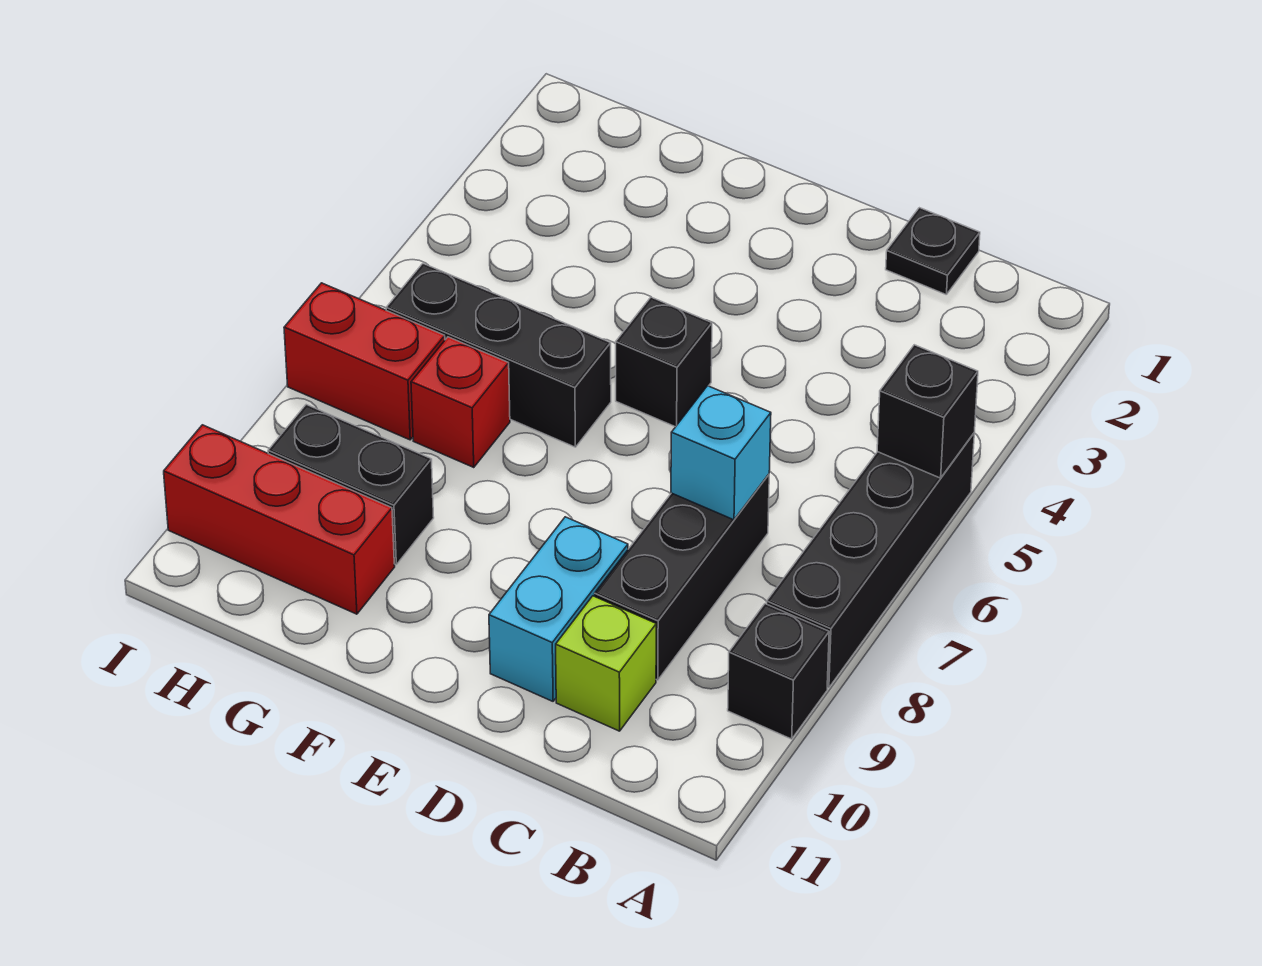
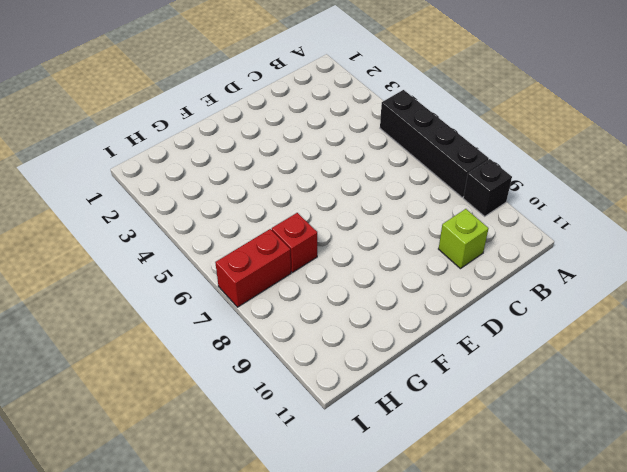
none -> black 1x1 plate [886,208,980,294]
none -> black 1x3 brick [595,474,769,680]
none -> cyan 1x2 brick [489,517,628,701]

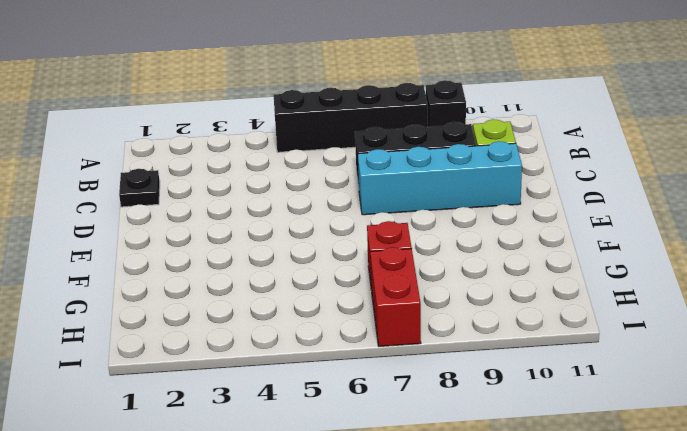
cyan 1x4 brick [358,141,522,215] -> cyan 1x2 brick [489,517,628,701]
none -> black 1x1 brick [616,297,712,427]
none -> black 1x3 brick [386,264,611,447]
none -> black 1x2 brick [268,405,434,564]

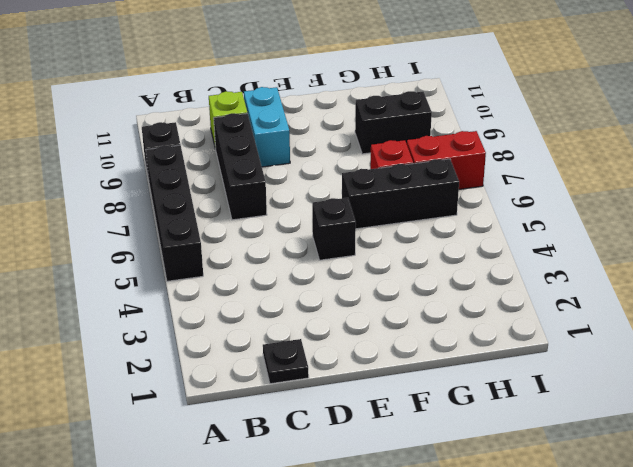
none -> red 1x3 brick [164,425,395,614]
none -> black 1x1 brick [877,345,978,478]
none -> cyan 1x1 brick [671,386,771,520]

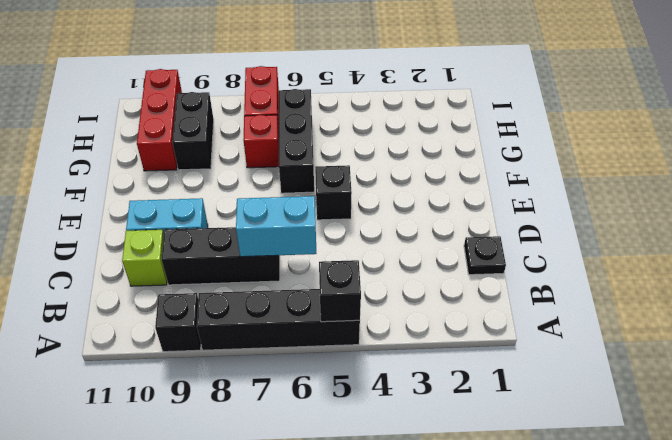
cyan 1x2 brick [236,196,316,257] -> cyan 1x1 brick [671,386,771,520]

